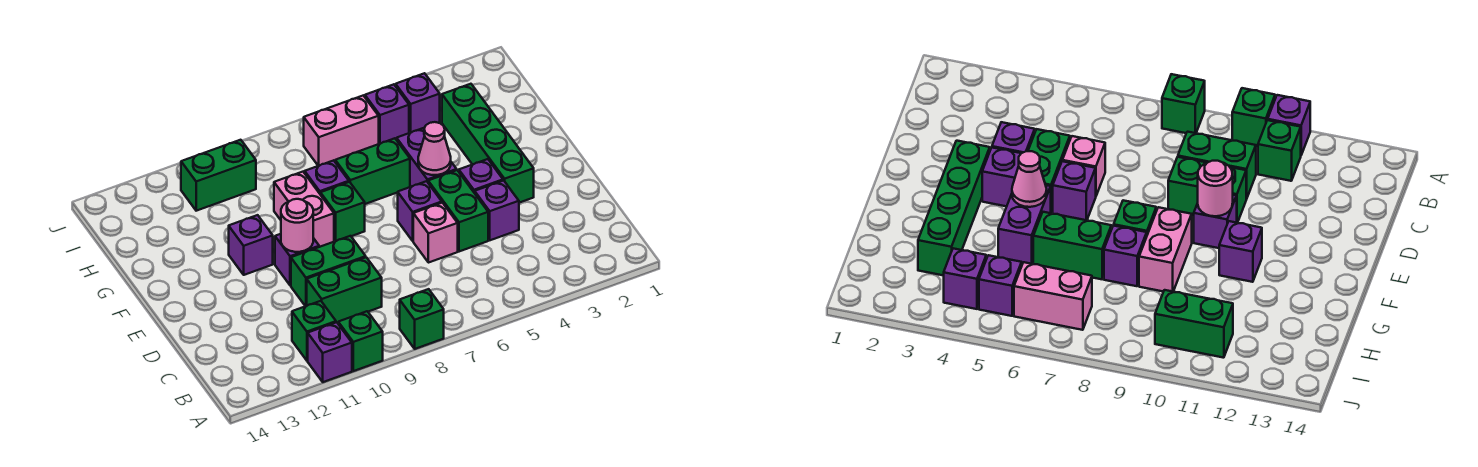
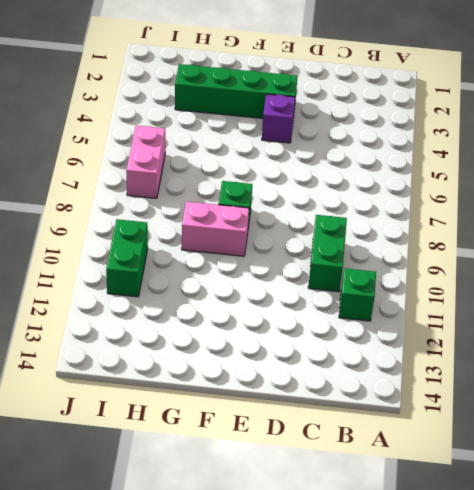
none -> green 1x1 brick [400,289,444,349]
none -> green 1x1 brick [338,311,383,371]
none -> purple 1x1 brick [308,322,352,382]

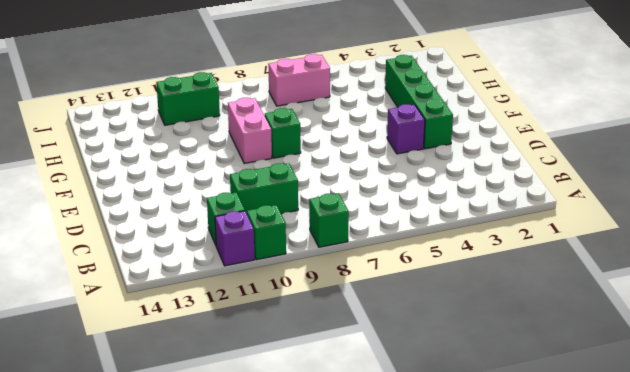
none -> purple 1x1 brick [475,181,519,240]
none -> green 1x2 brick [428,170,488,252]
none -> pink 1x1 brick [413,203,458,263]

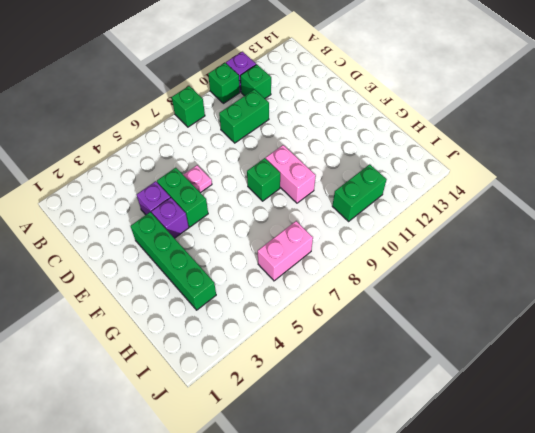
pink 1x1 plate [183,165,212,193] -> pink 1x1 brick [413,203,458,263]
none -> green 1x2 brick [291,236,366,306]
none -> purple 1x1 brick [398,181,442,241]
none -> purple 1x1 brick [275,234,319,285]

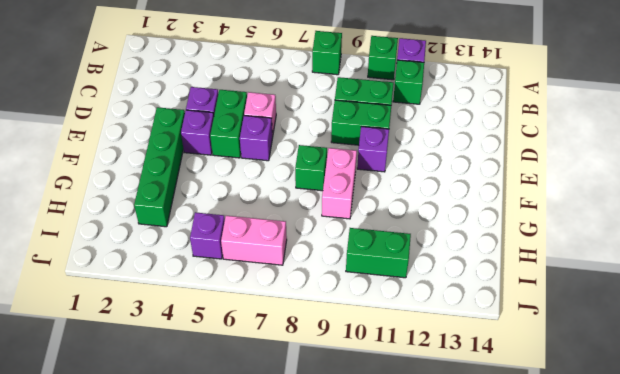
none -> purple 1x2 brick [397,128,457,187]
none -> purple 1x1 brick [229,215,273,275]
none -> green 1x2 brick [335,138,410,204]

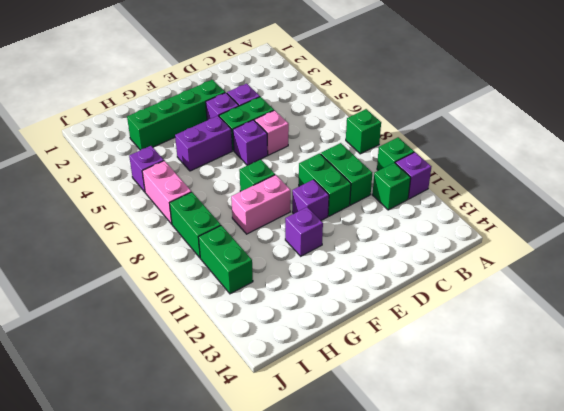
green 1x2 brick [170,192,221,258] -> green 1x2 brick moved to [335,138,410,204]
none -> purple 1x1 brick [305,160,349,193]
none -> purple 1x1 brick [396,73,440,133]
none -> pink 1x1 round brick [281,199,313,252]

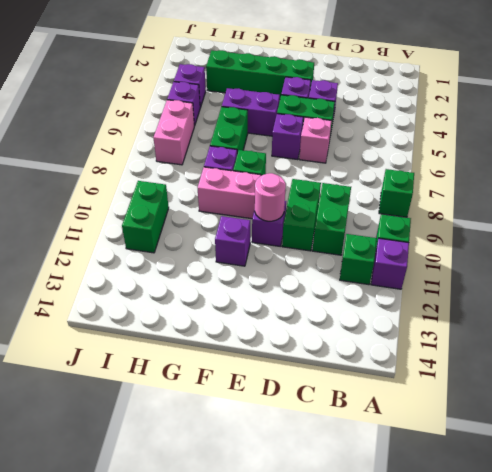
none -> pink 1x1 cone [418,122,451,175]

